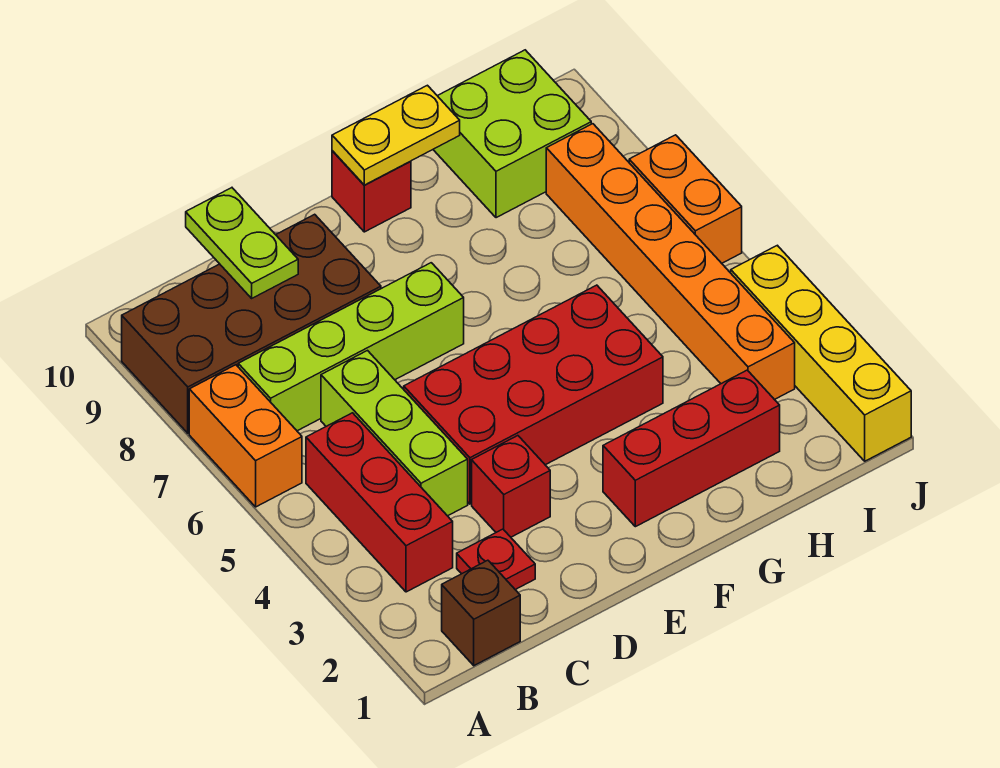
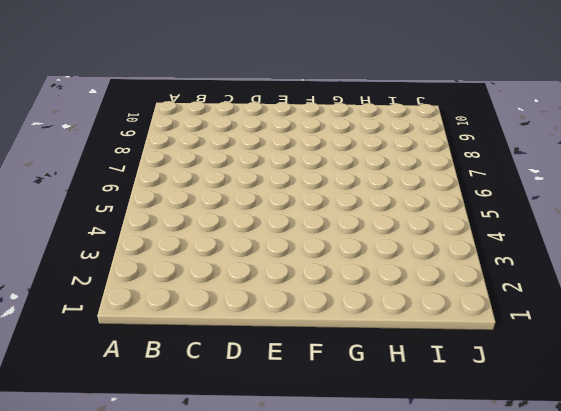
none -> orange 1x2 brick [189,365,302,507]
none -> brown 2x4 brick [122,214,381,433]
none -> brown 1x1 brick [442,560,520,666]

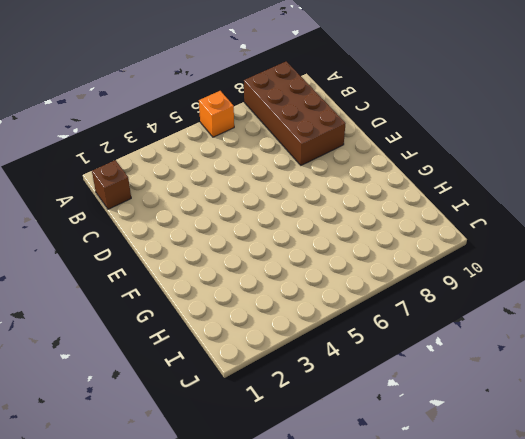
orange 1x1 brick [199,91,234,137] -> orange 1x2 brick [189,365,302,507]
none -> red 1x3 brick [306,413,453,592]
none -> lime 1x4 brick [238,263,464,431]
none -> red 1x1 plate [457,529,535,590]

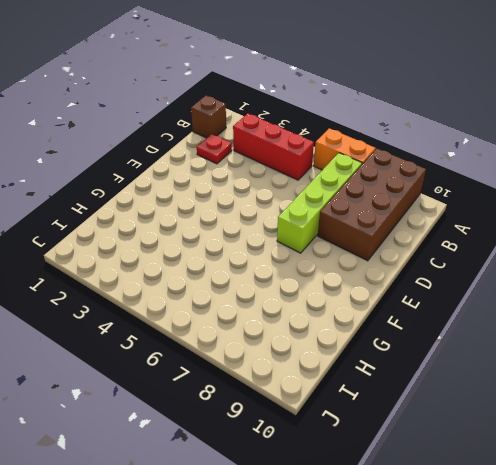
none -> lime 1x3 brick [321,351,468,516]
none -> red 1x1 brick [472,436,550,537]
none -> red 2x4 brick [404,285,663,504]

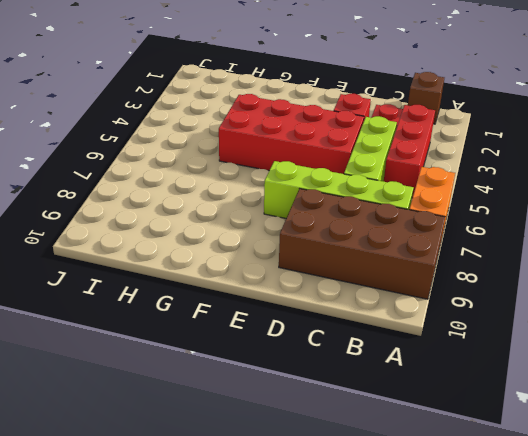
none -> red 1x3 brick [603,370,780,527]
none -> red 1x1 brick [332,151,411,232]
none -> lime 2x2 brick [433,50,591,218]

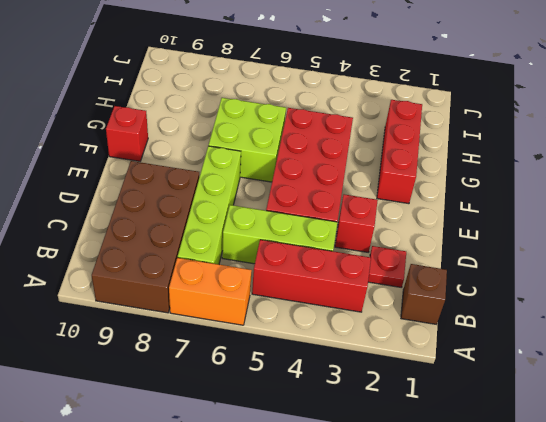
lime 2x2 brick [209,98,286,182] -> lime 2x2 brick moved to [433,50,591,218]
none -> orange 1x6 brick [546,124,795,400]
none -> yellow 1x4 brick [731,245,911,461]
none -> orange 1x2 brick [629,135,742,263]

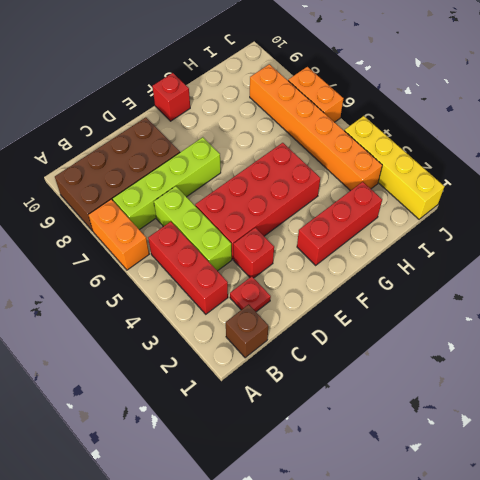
none -> lime 2x2 brick [433,50,591,218]
none -> lime 1x2 plate [186,188,298,298]
none -> yellow 1x2 plate [332,85,460,185]

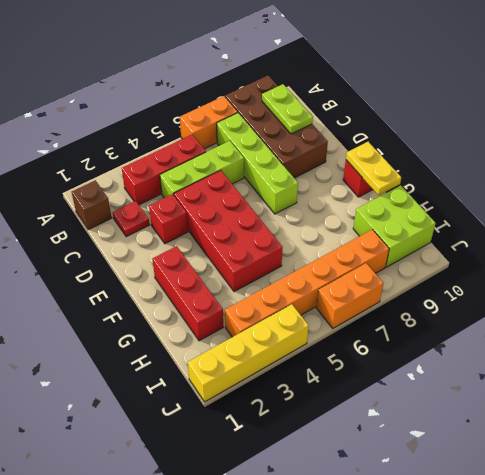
lime 1x2 plate [262,84,313,134] -> lime 1x2 plate turned to [186,188,298,298]

